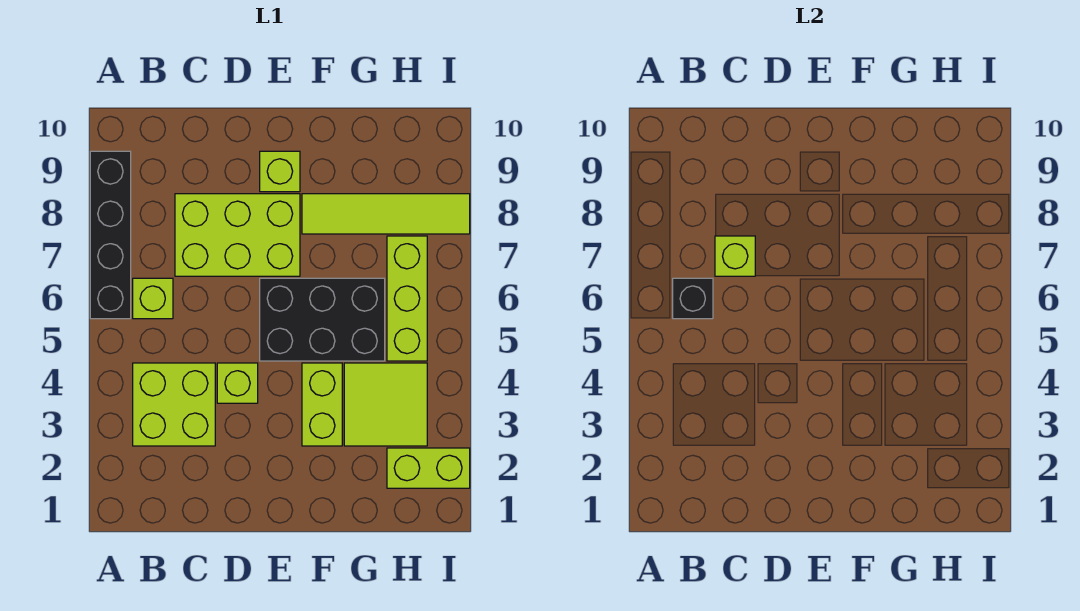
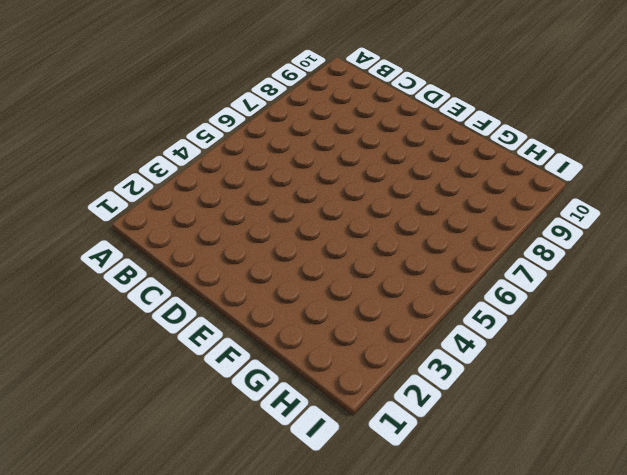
none -> black 1x4 brick [90,151,131,319]
none -> lime 2x2 brick [133,363,215,446]
none -> lime 1x1 brick [133,278,173,319]

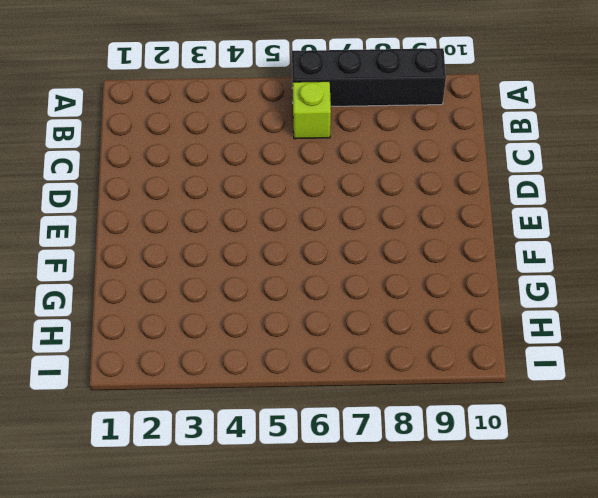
none -> lime 2x2 brick [133,363,215,446]
none -> lime 2x3 brick [175,194,300,276]
none -> lime 1x1 brick [217,363,258,403]

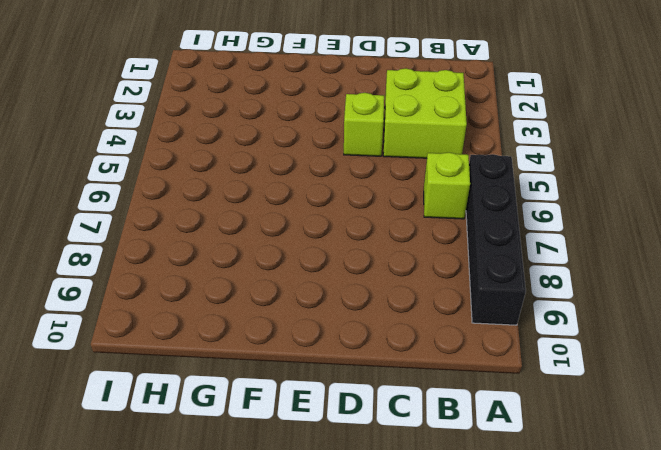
none -> lime 2x3 brick [175,194,300,276]
none -> black 2x3 brick [260,278,385,361]
none -> lime 1x1 brick [260,151,300,192]

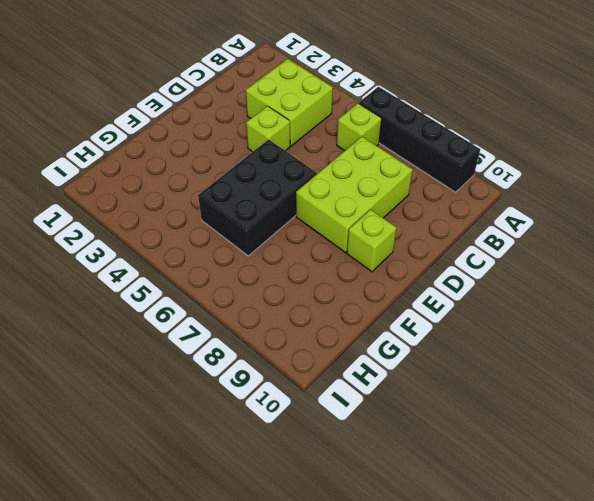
none -> lime 1x2 brick [302,363,342,446]
none -> lime 1x4 tile [302,194,470,234]
none -> lime 2x2 tile [344,363,427,446]

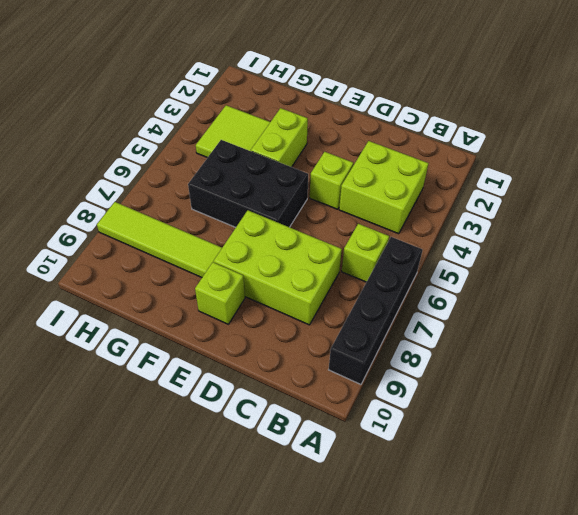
none -> lime 1x2 brick [387,448,470,488]
none -> lime 1x3 brick [387,236,427,361]
none -> black 1x1 brick [673,278,713,319]

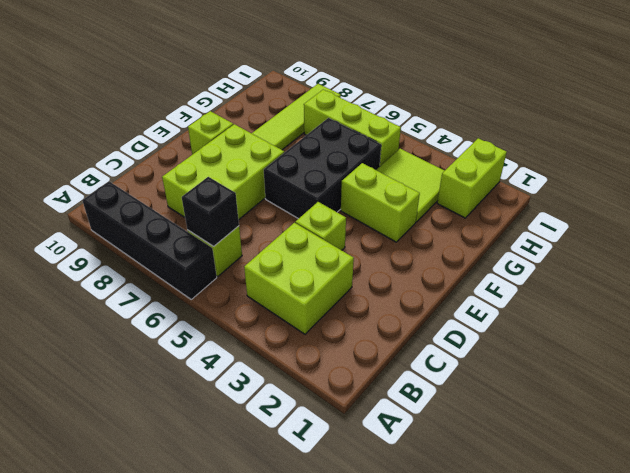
none -> lime 1x1 brick [715,236,755,276]

